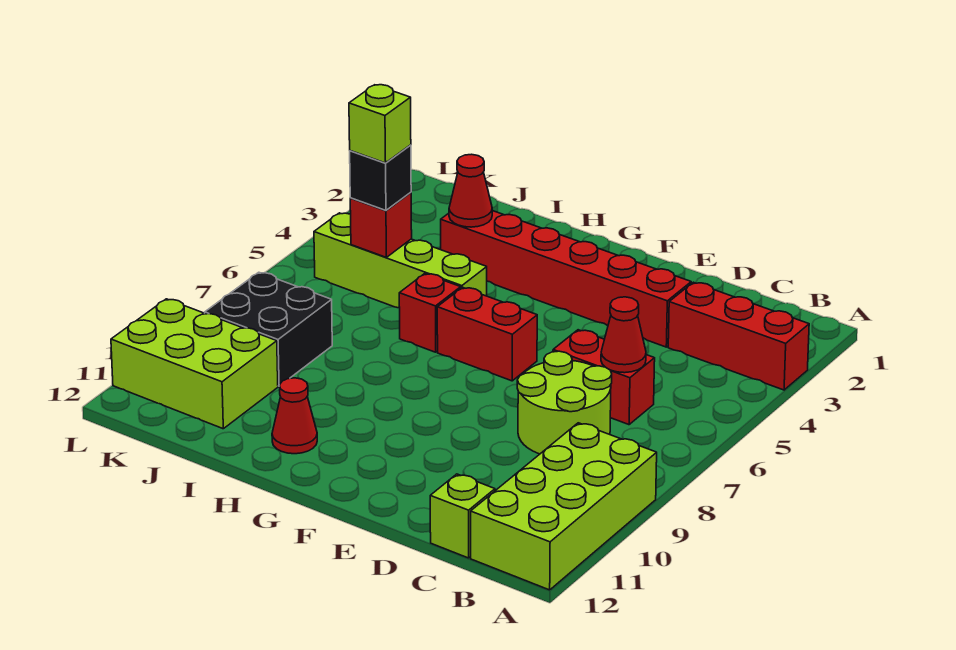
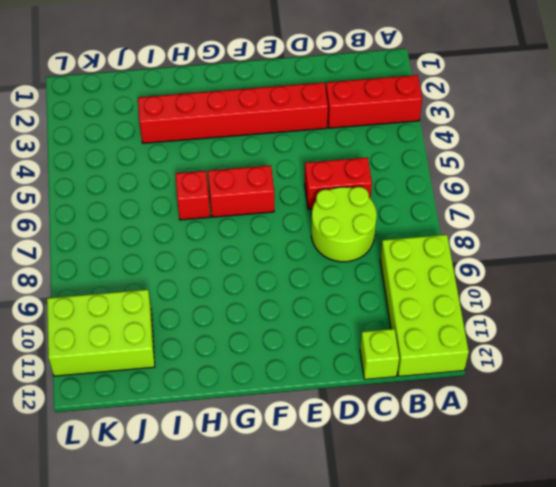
none -> lime 1x4 brick [314,213,487,308]
none -> red 1x1 cone [272,378,317,454]
none -> black 2x2 brick [205,272,332,386]

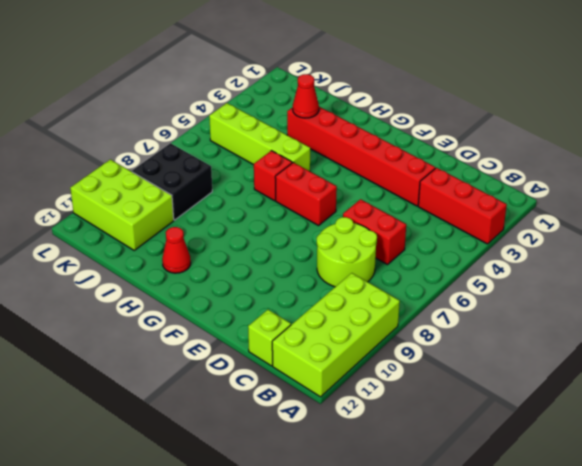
none -> red 1x1 cone [601,297,646,373]
none -> red 1x1 brick [350,192,412,257]
none -> black 1x1 brick [350,145,411,210]

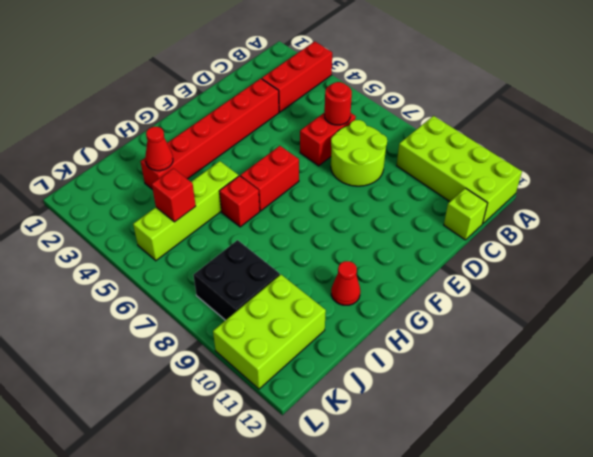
red 1x1 round brick [325,82,352,125] -> red 1x1 cone [601,297,646,373]
none -> black 1x1 brick [350,145,411,210]
none -> lime 1x1 brick [349,85,411,163]

